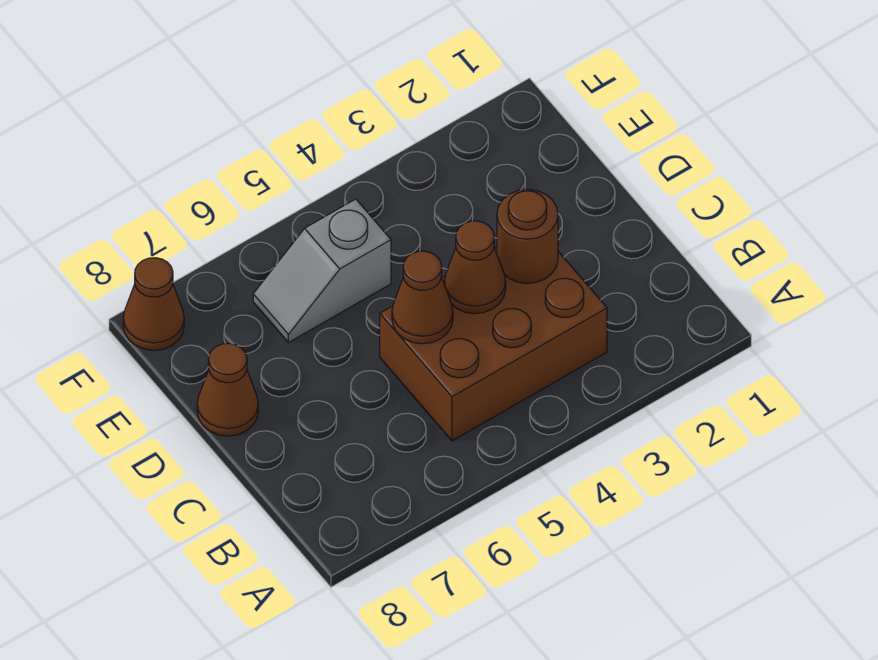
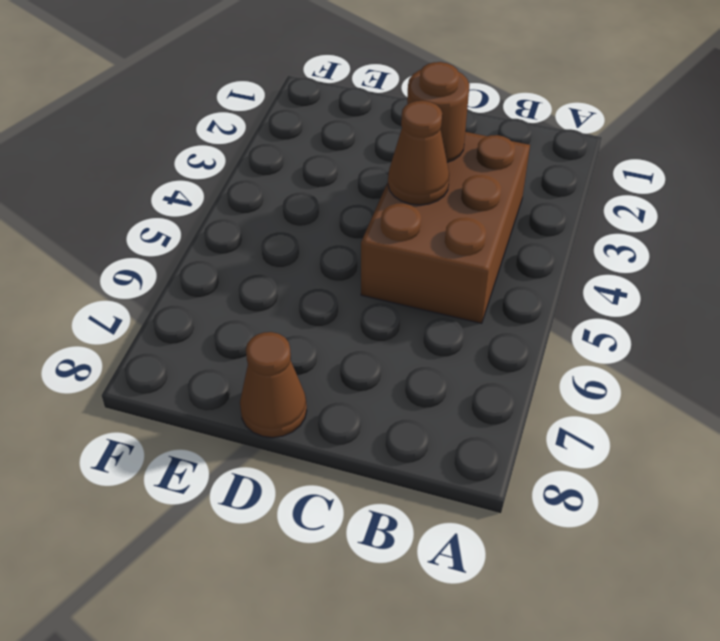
none -> grey 1x2 slope [253,199,391,343]
none -> brown 1x1 cone [123,258,184,350]

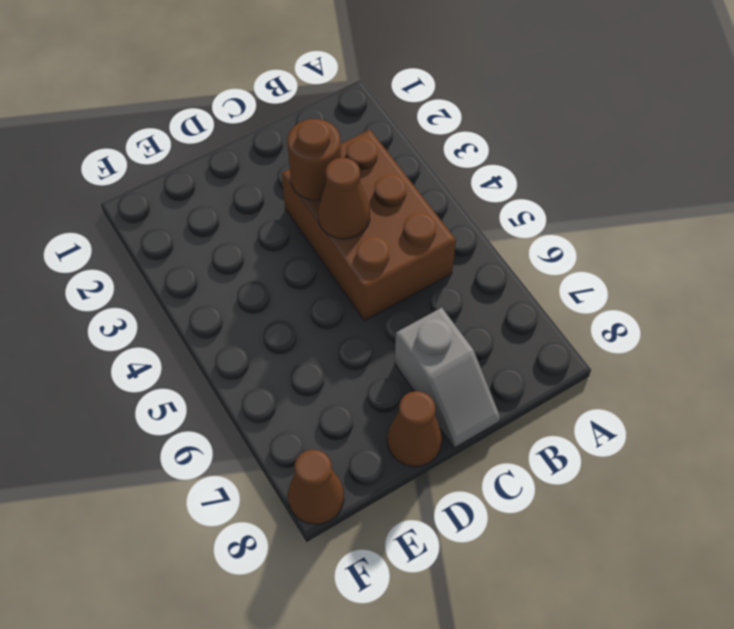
grey 1x2 slope [395,308,500,448] -> grey 1x2 slope moved to [253,199,391,343]
none -> brown 1x1 cone [392,251,453,344]

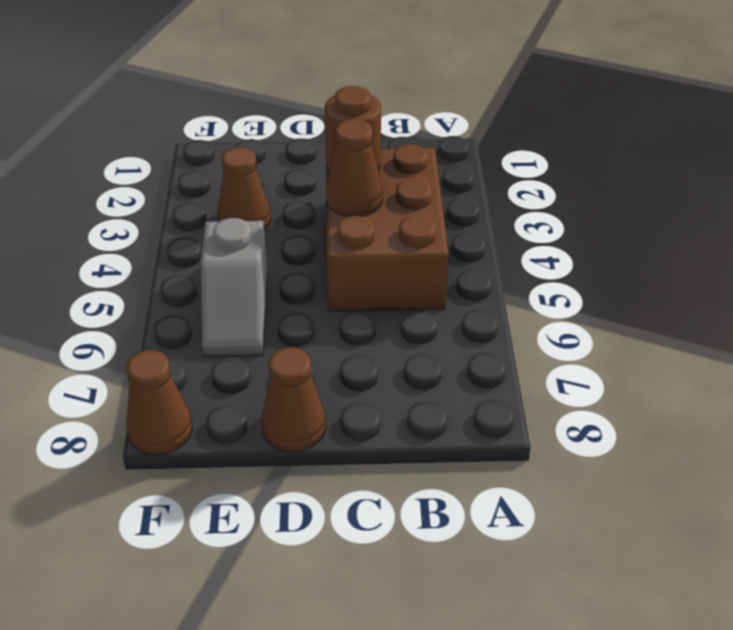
brown 1x1 cone [218,147,271,230] -> brown 1x1 cone moved to [392,251,453,344]

